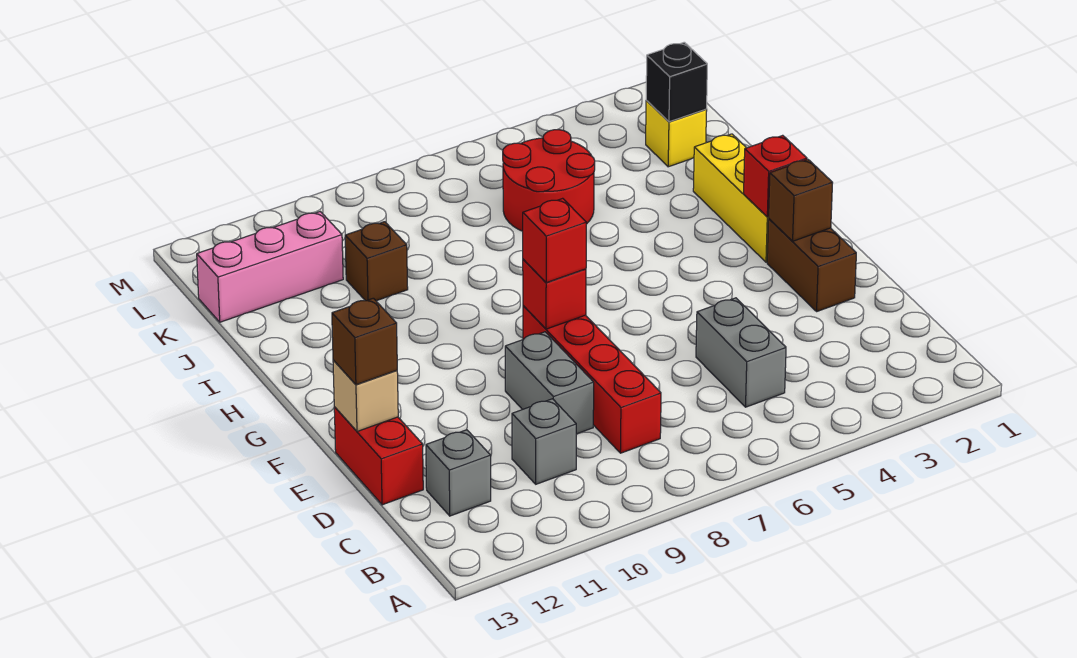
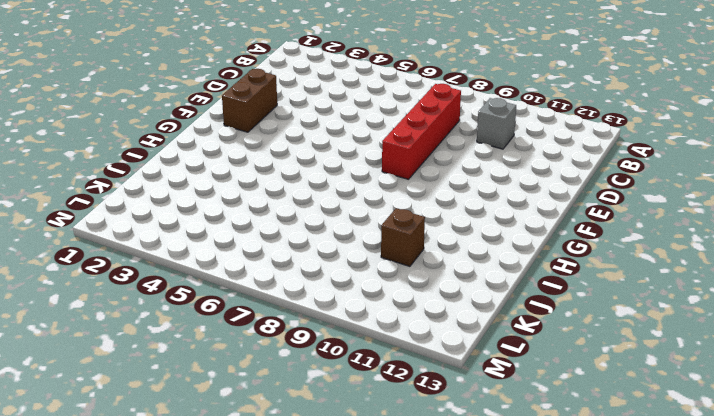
none -> grey 1x2 brick [696,298,786,407]
none -> grey 1x1 brick [426,430,491,516]
none -> grey 1x2 brick [505,332,594,434]

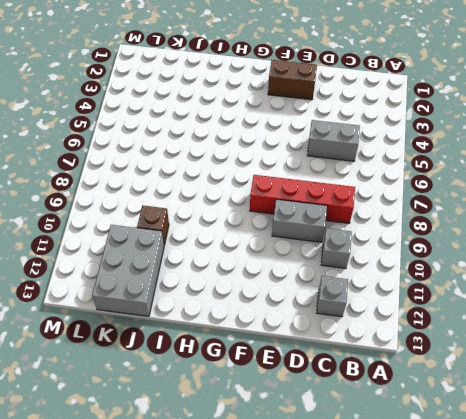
grey 2x3 brick [92,225,164,316] -> pink 1x3 brick [197,212,343,322]
none -> red 1x2 brick [334,407,423,505]
none -> yellow 1x3 brick [693,134,769,262]
none -> red 2x2 round brick [503,130,595,231]

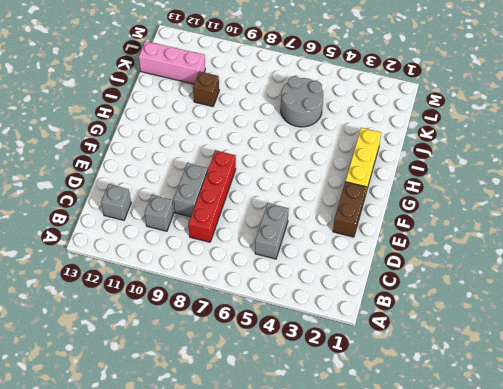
grey 2x2 round brick [281,76,323,127] -> red 2x2 round brick [503,130,595,231]
none -> red 1x2 brick [334,407,423,505]
none -> yellow 1x1 brick [646,101,707,167]
none -> tan 1x1 brick [333,360,398,431]

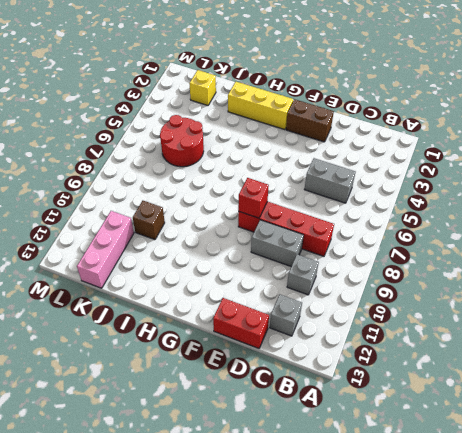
none -> tan 1x1 brick [333,360,398,431]
none -> brown 1x1 brick [769,160,833,241]
none -> red 1x1 brick [744,135,807,217]

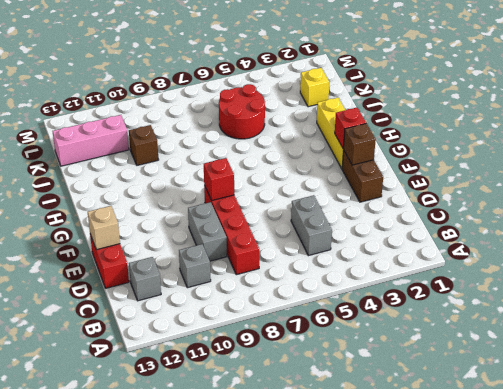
none -> black 1x1 brick [646,42,707,122]
none -> brown 1x1 brick [332,298,397,385]
none -> red 1x1 brick [523,198,586,283]

